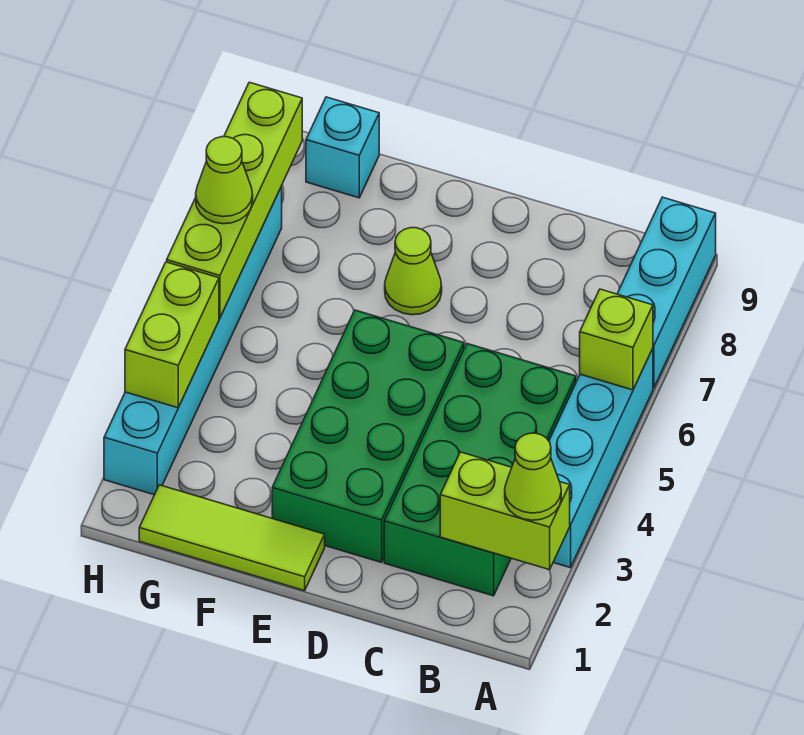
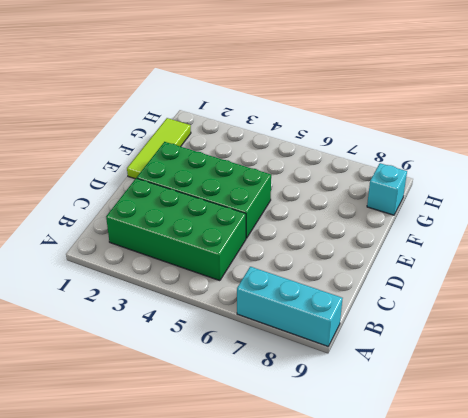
none -> cyan 1x4 brick [549,349,653,568]
none -> lime 1x1 cone [385,228,442,315]
none -> cyan 1x6 brick [104,186,282,495]

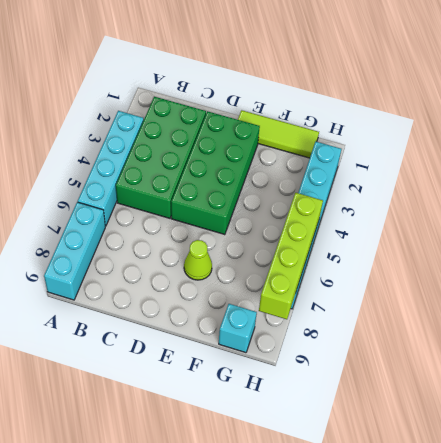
none -> lime 1x2 brick [440,452,570,570]
none -> lime 1x1 brick [580,289,653,390]
none -> lime 1x2 brick [125,262,219,408]

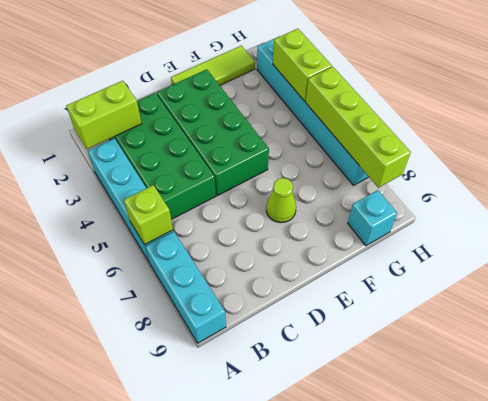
none -> lime 1x1 cone [505,433,561,520]
none -> lime 1x1 cone [196,137,253,224]

